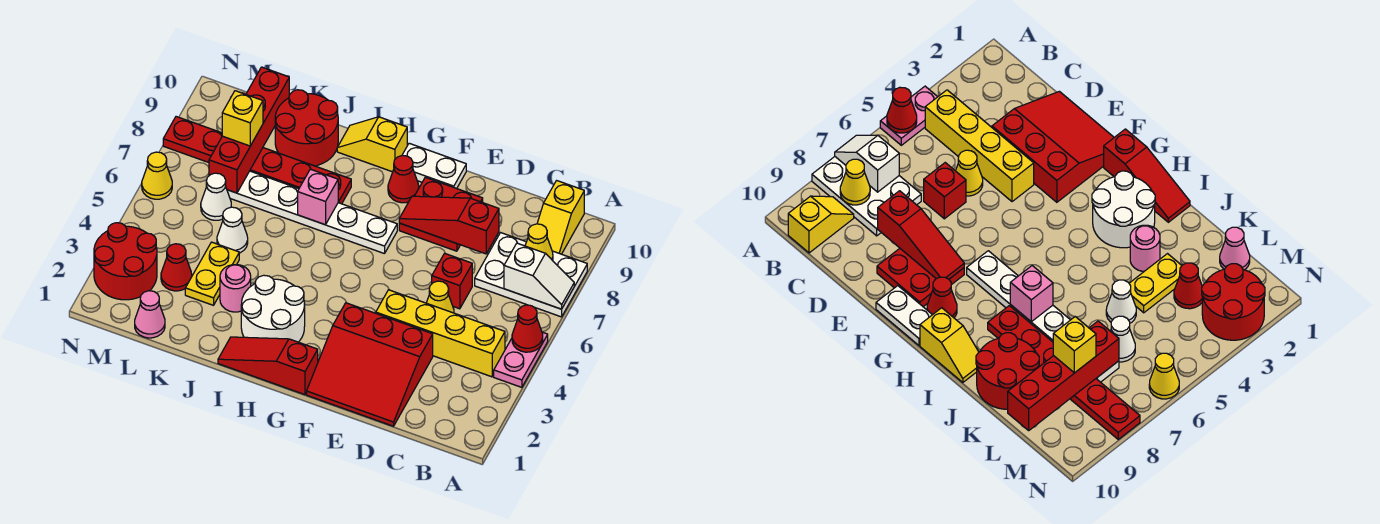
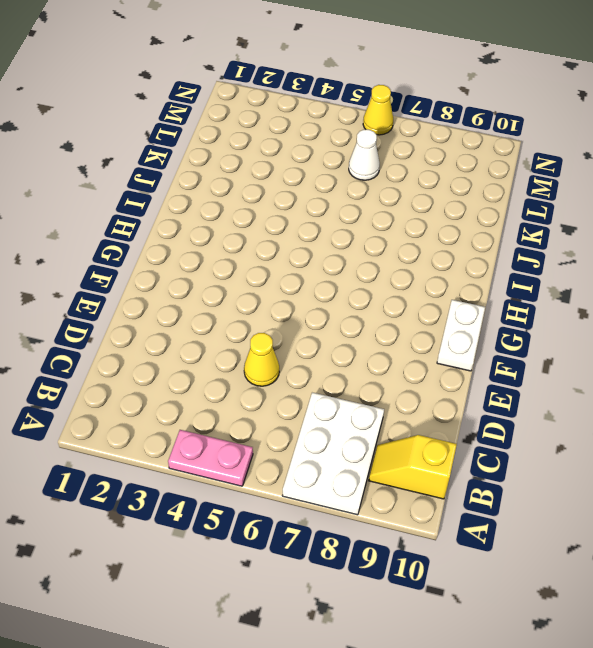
none -> yellow 1x4 brick [376,290,505,377]
none -> red 3x3 slope [307,303,433,426]
none -> red 1x1 brick [432,253,472,309]
none -> red 2x2 plate [399,177,483,251]

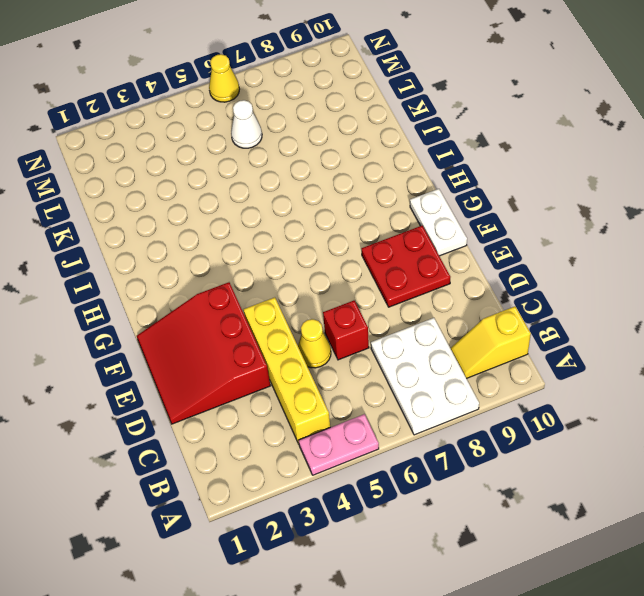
none -> red 1x3 slope [218,337,318,395]
none -> white 1x6 plate [227,171,397,254]
none -> red 1x1 cone [388,156,419,203]
none -> white 2x2 round brick [241,275,305,342]

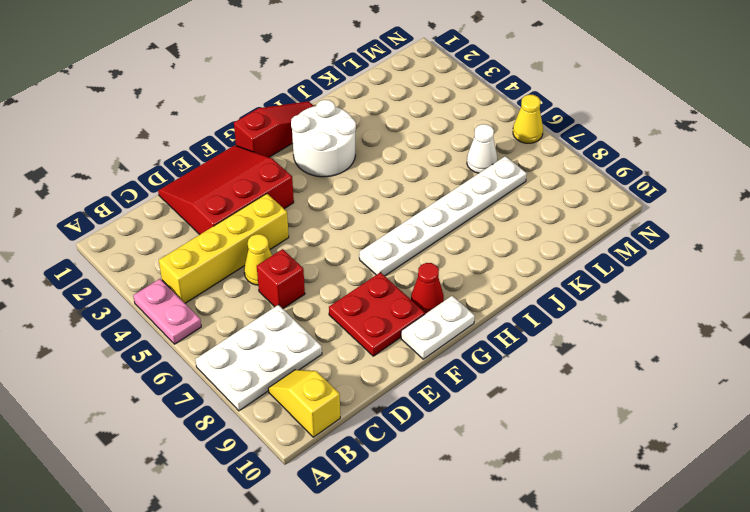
none -> yellow 1x2 slope [337,117,407,172]
none -> red 1x6 plate [163,117,351,204]
none -> pink 1x1 round brick [220,264,251,312]
none -> red 2x2 round brick [275,90,338,166]

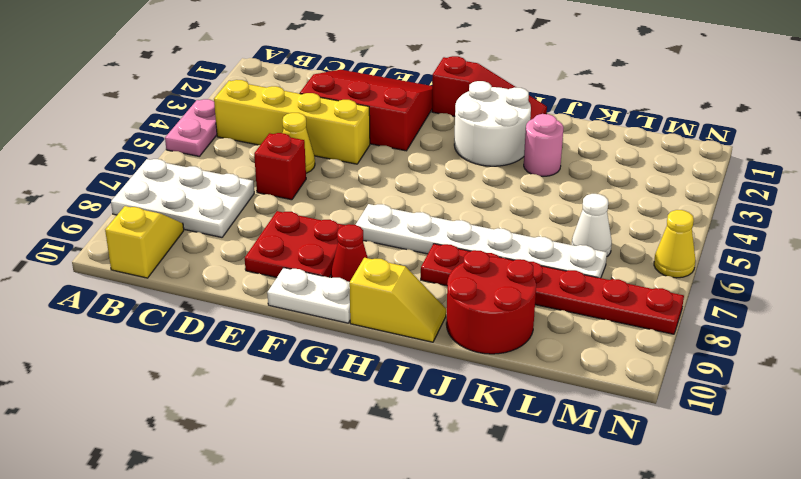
none -> yellow 1x2 plate [185,242,239,305]
none -> white 1x1 cone [217,207,248,253]
none -> pink 1x1 cone [135,291,165,338]
none -> red 1x1 cone [161,244,192,291]

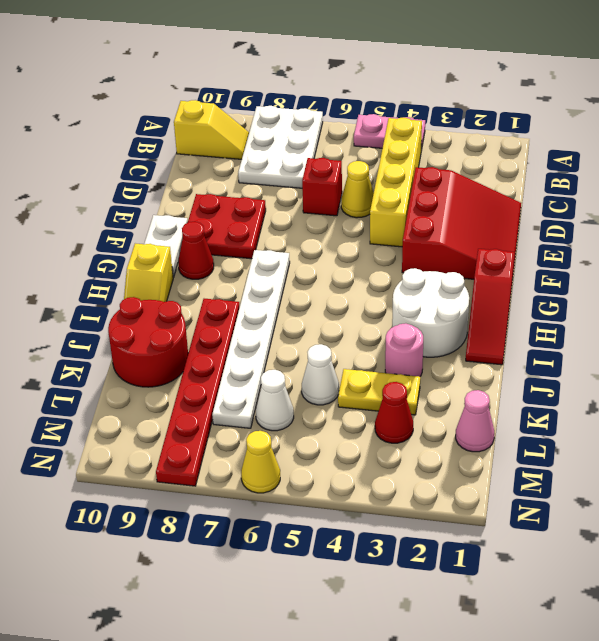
none -> red 2x2 round brick [94,223,157,300]
none -> red 1x1 cone [512,305,543,352]
none -> white 1x2 slope [504,243,574,309]
none -> yellow 1x1 cone [525,224,553,261]

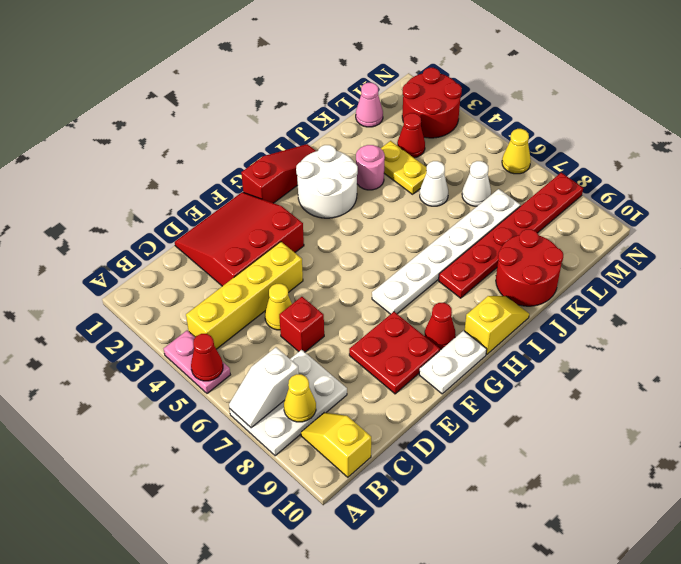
none -> red 1x3 slope [399,196,499,254]
none -> pink 1x1 brick [298,169,338,225]
none -> red 1x4 brick [209,67,289,193]
none -> yellow 1x1 brick [222,91,263,146]

